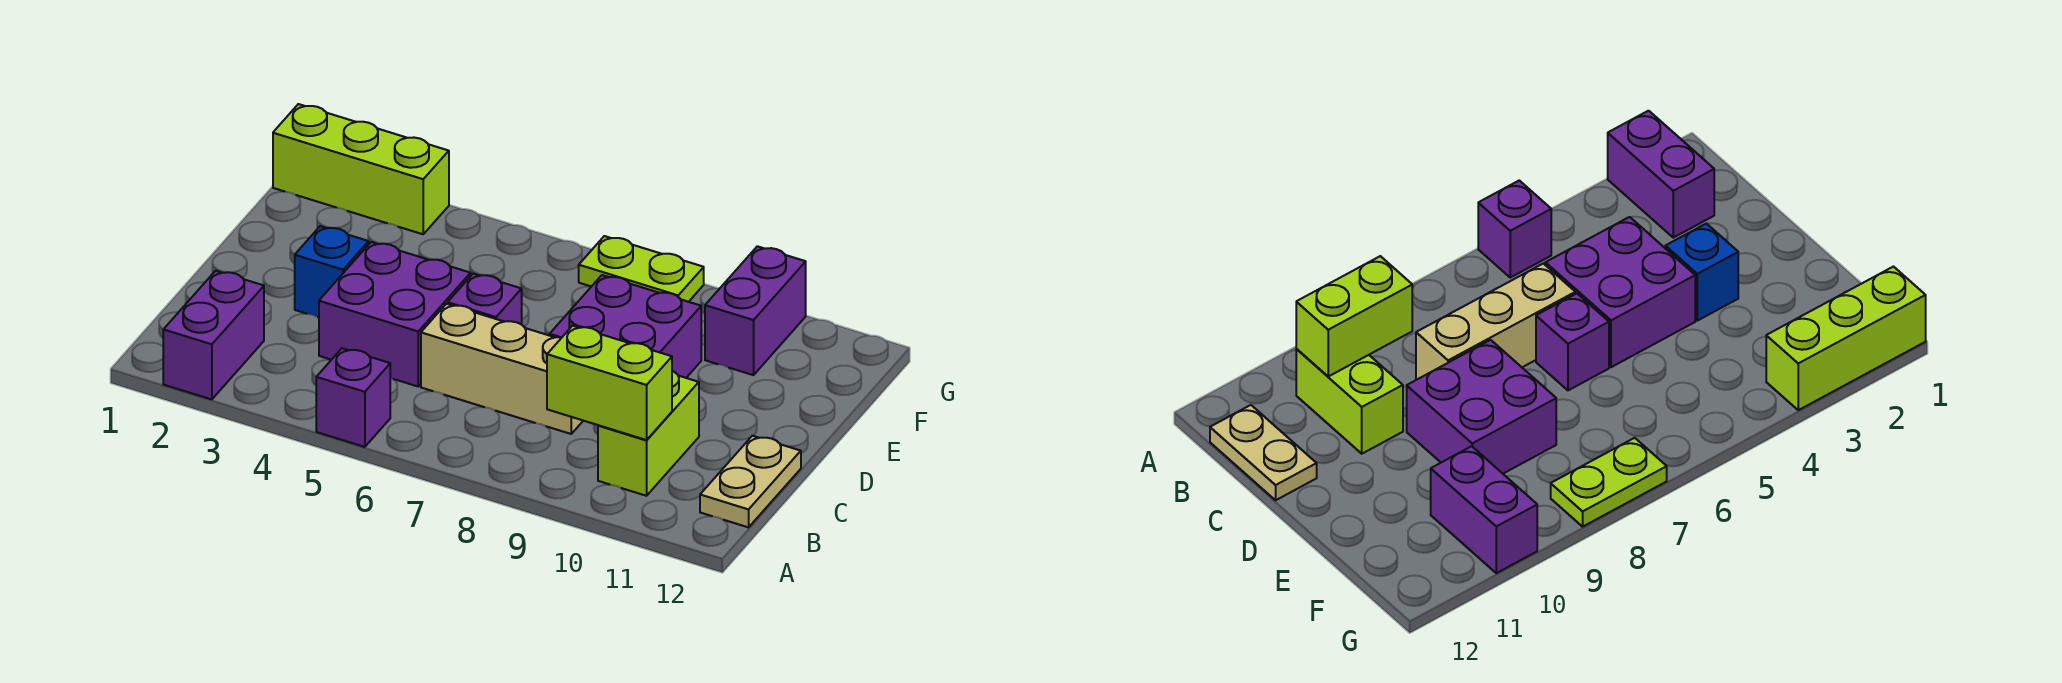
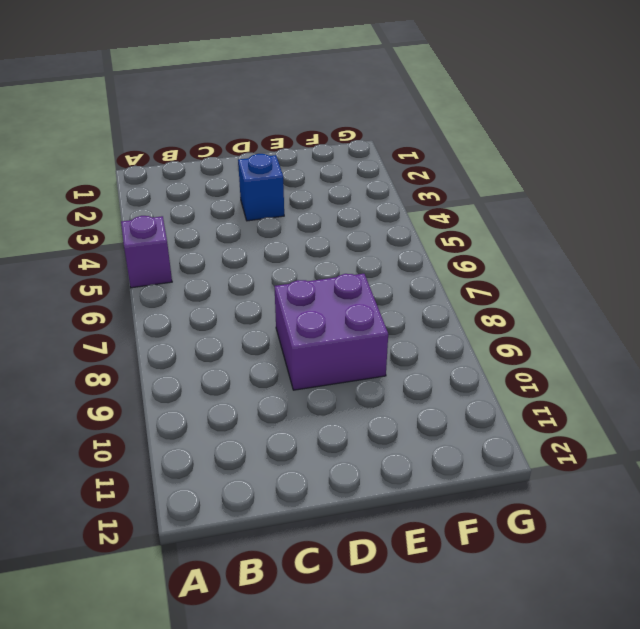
none -> purple 1x2 brick [163,271,264,399]
none -> lime 1x2 brick [598,371,699,496]
none -> tan 1x2 plate [700,436,801,527]

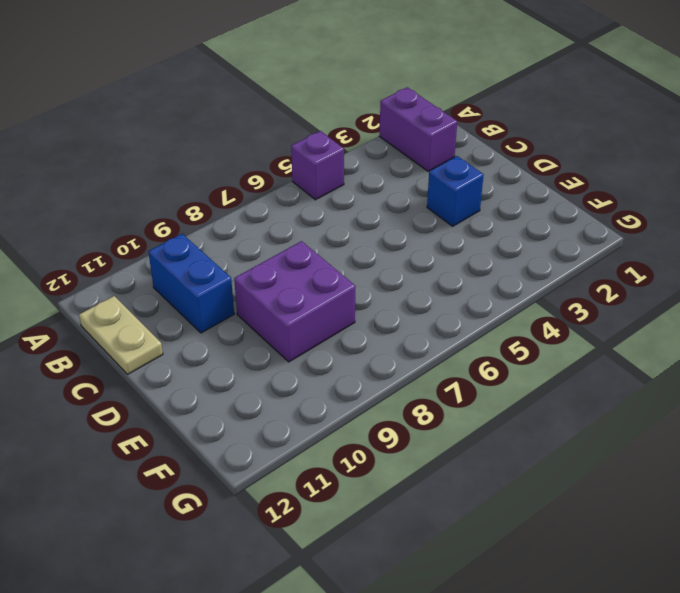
blue 1x2 brick [148,234,234,333] -> lime 1x2 brick [598,371,699,496]
none -> purple 2x2 brick [319,242,471,386]
none -> tan 1x3 brick [421,304,583,434]
none -> purple 1x1 brick [448,274,522,324]

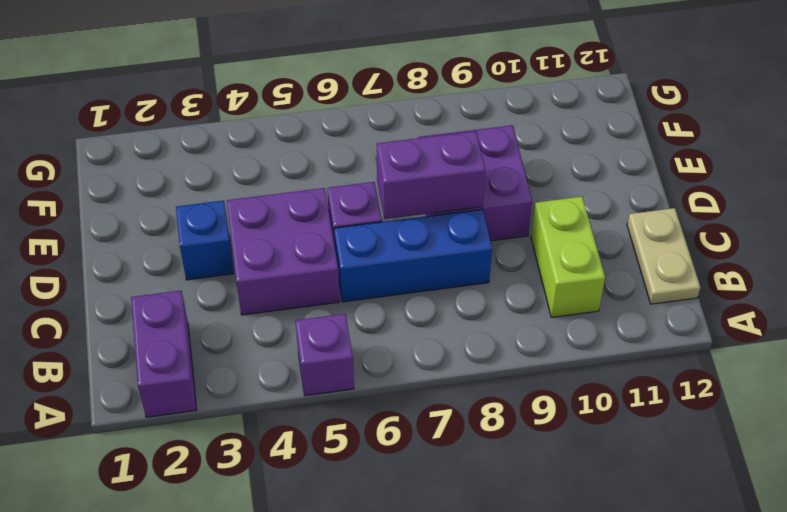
blue 1x3 brick [334,209,492,302] -> tan 1x3 brick [421,304,583,434]
purple 1x2 brick [377,131,485,219] -> purple 1x2 brick turned to [705,246,806,375]
none -> lime 1x3 brick [273,104,449,234]
none -> lime 1x2 plate [579,236,704,302]
none -> lime 1x2 brick [547,326,672,440]

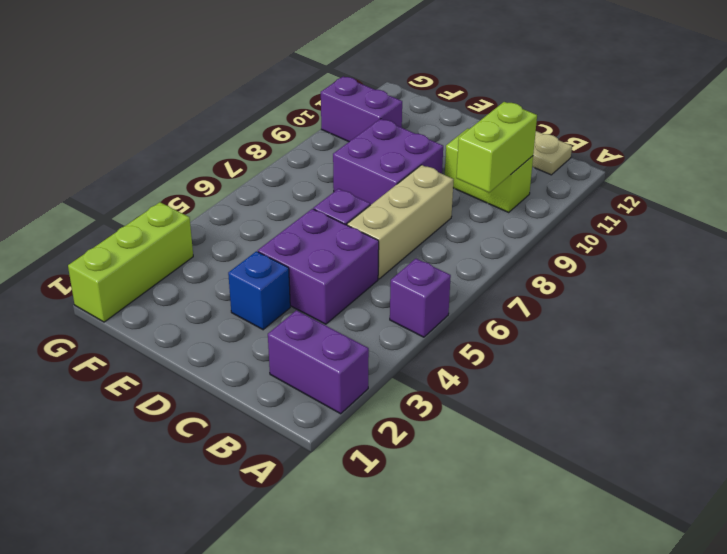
none -> lime 1x2 plate [579,236,704,302]

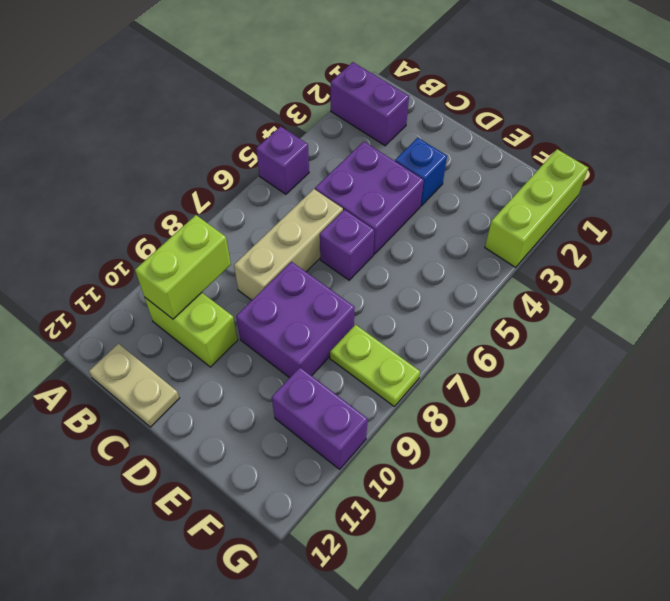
lime 1x2 plate [330,325,420,406] -> lime 1x2 plate turned to [579,236,704,302]

